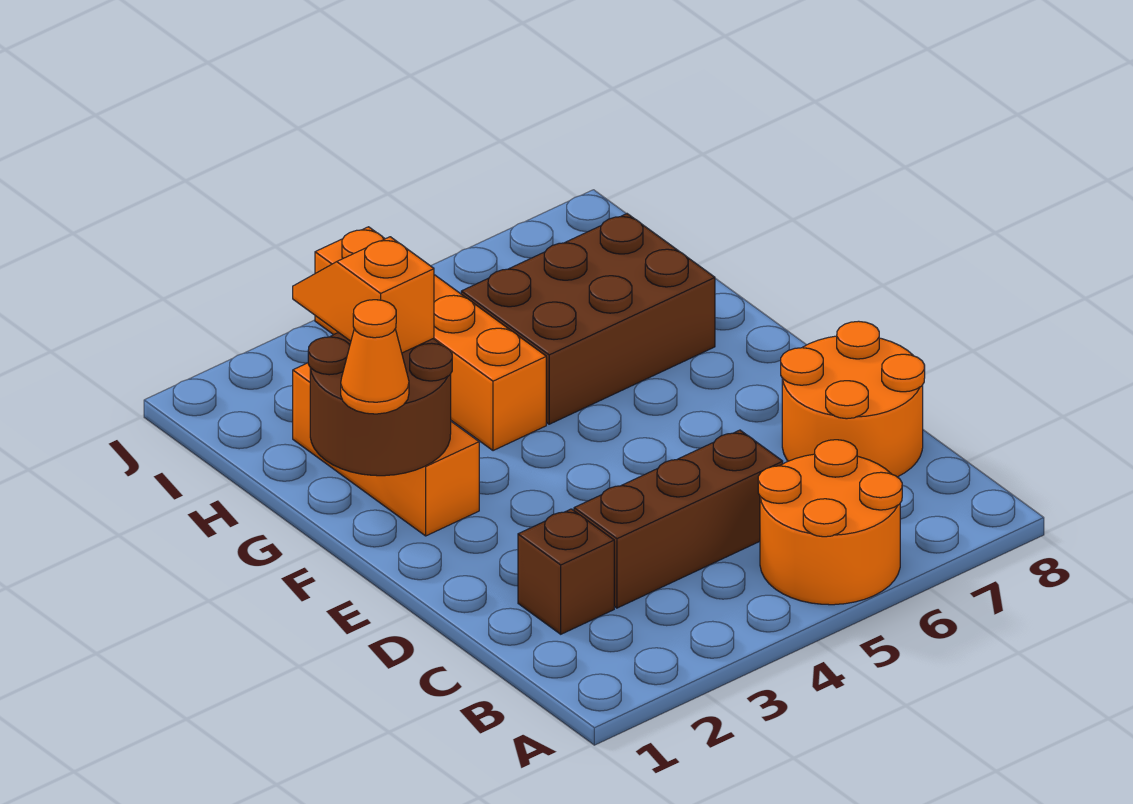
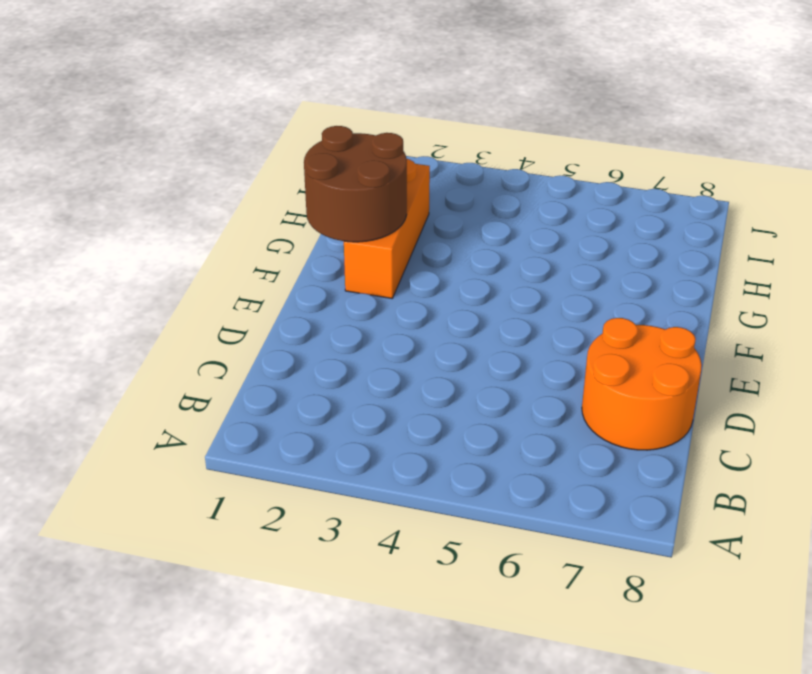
none -> orange 2x2 round brick [758,440,902,605]
none -> brown 1x1 brick [518,509,614,634]

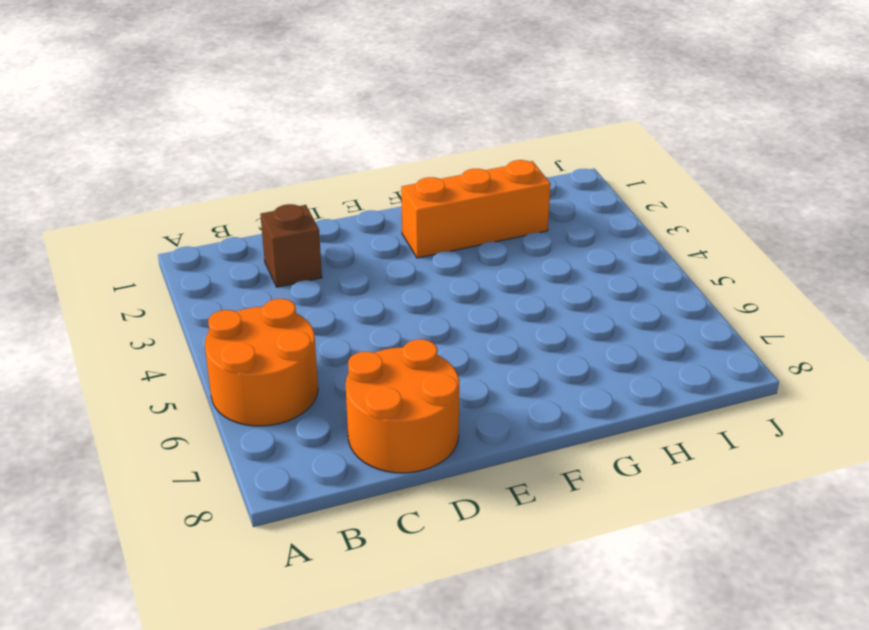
none -> brown 1x3 brick [574,430,783,608]
none -> orange 1x4 brick [315,227,546,451]

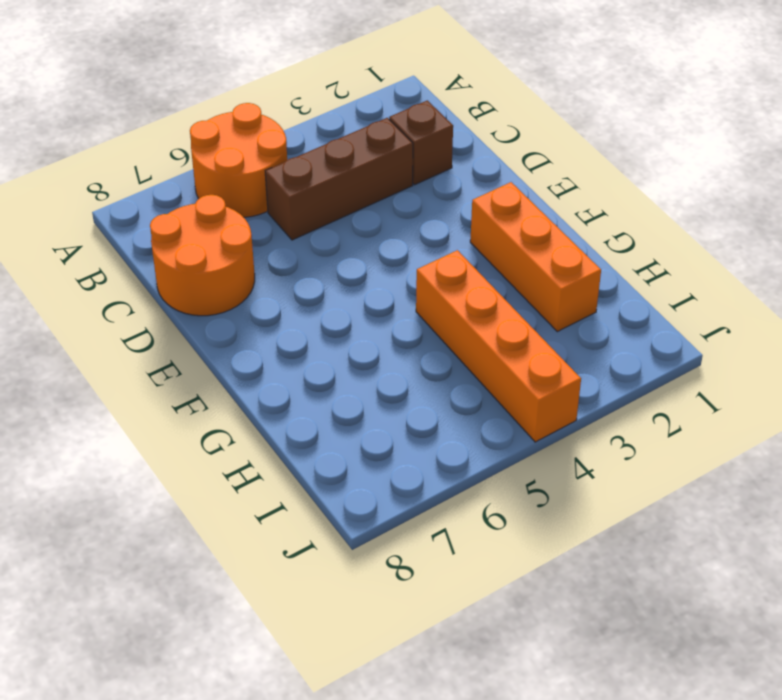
none -> brown 2x3 brick [461,214,715,424]
none -> brown 2x2 round brick [308,332,452,476]

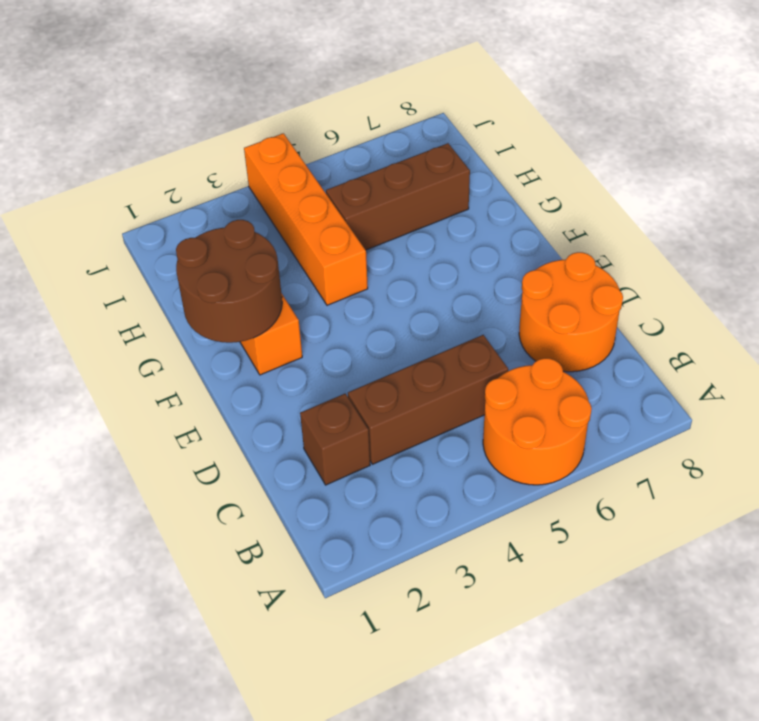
brown 1x3 brick [326,143,470,250] -> brown 2x3 brick [461,214,715,424]
none -> orange 1x1 cone [341,300,409,414]
none -> orange 1x2 slope [293,237,434,353]

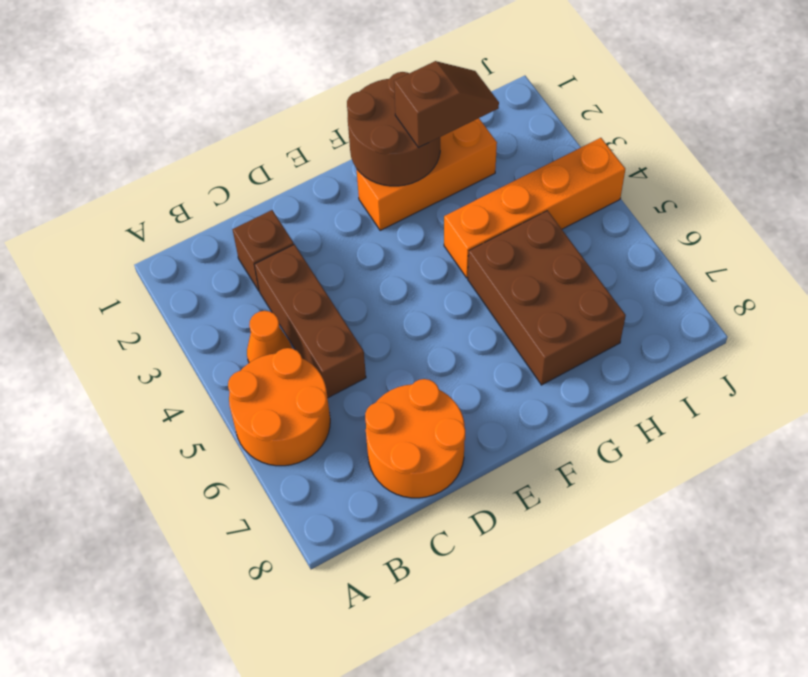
orange 1x1 cone [247,311,292,363] -> orange 1x1 cone moved to [341,300,409,414]
brown 1x2 slope [394,61,499,148] -> orange 1x2 slope [293,237,434,353]

